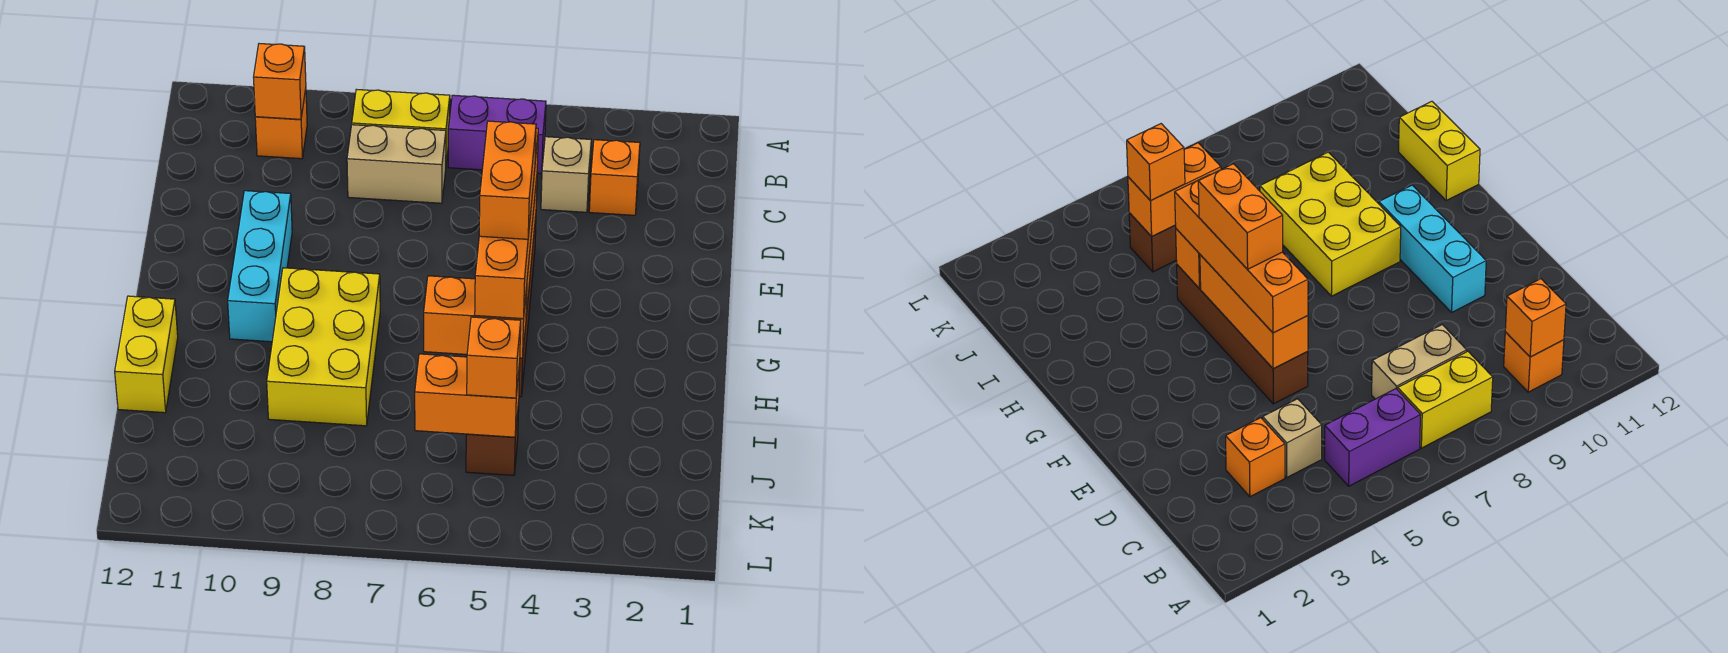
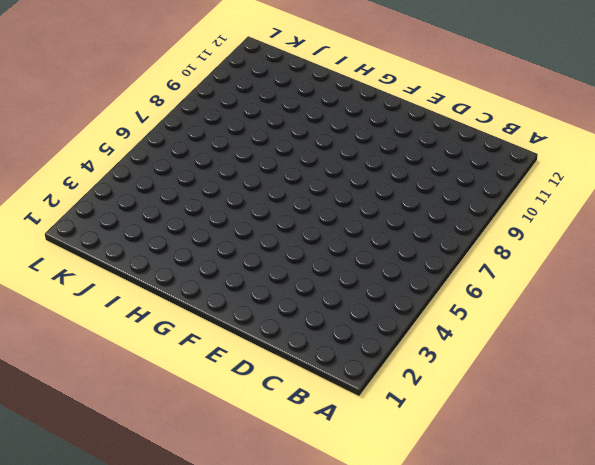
none -> purple 1x2 brick [448,95,546,174]
none -> yellow 1x2 brick [352,89,450,163]
none -> orange 1x1 brick [255,89,307,159]

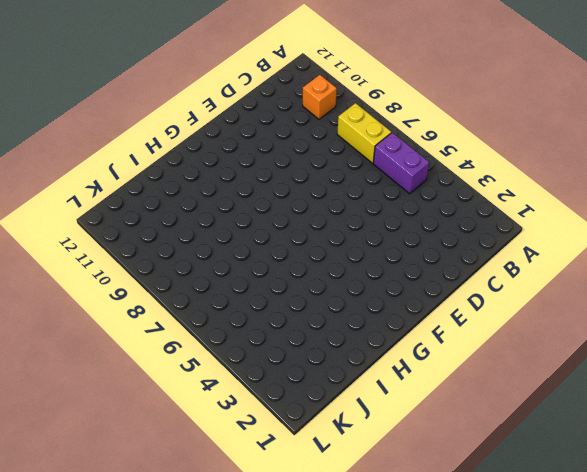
none -> orange 1x1 brick [589,140,640,215]
none -> tan 1x1 brick [541,137,591,212]
none -> tan 1x2 brick [347,125,446,203]

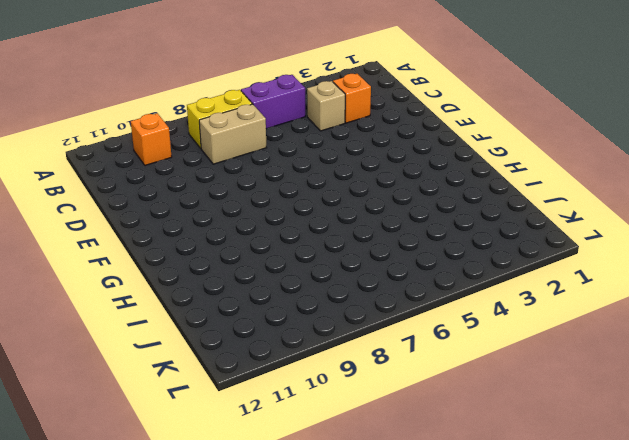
none -> brown 1x4 brick [1177,265,1308,404]
none -> cyan 1x3 brick [228,191,292,342]
none -> yellow 2x3 brick [267,268,380,426]

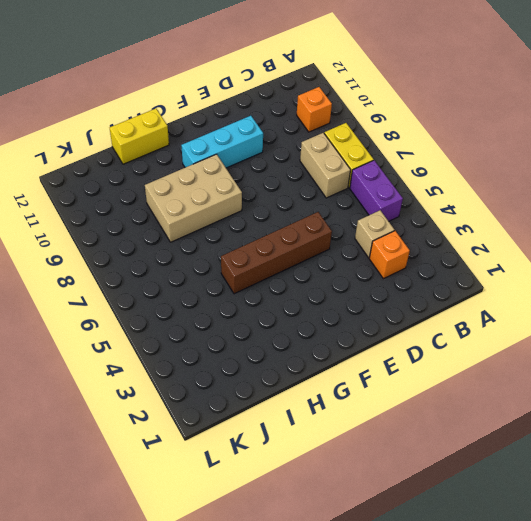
tan 2x3 brick [145,154,242,242] -> yellow 2x3 brick [267,268,380,426]
none -> brown 1x1 brick [466,403,519,475]
none -> orange 1x1 brick [253,44,306,119]
none -> orange 1x3 brick [1200,255,1308,369]

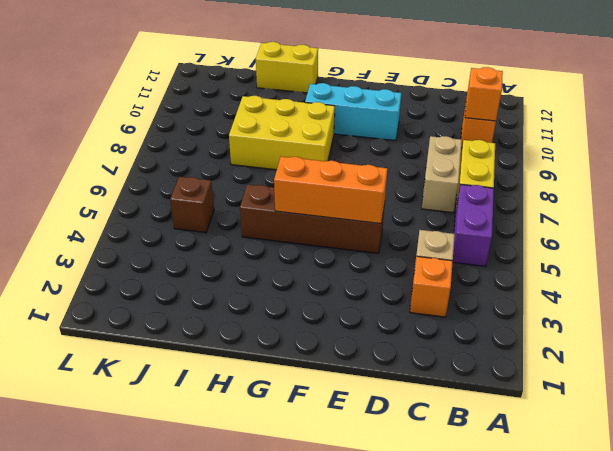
none -> orange 1x2 brick [424,276,527,358]
none -> orange 1x2 brick [415,354,520,437]
none -> orange 1x4 brick [475,128,538,319]

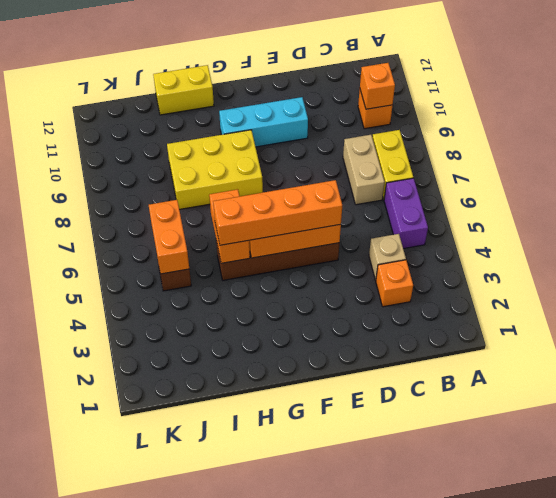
none -> orange 1x1 brick [467,317,521,398]
none -> orange 1x2 brick [479,121,536,239]

